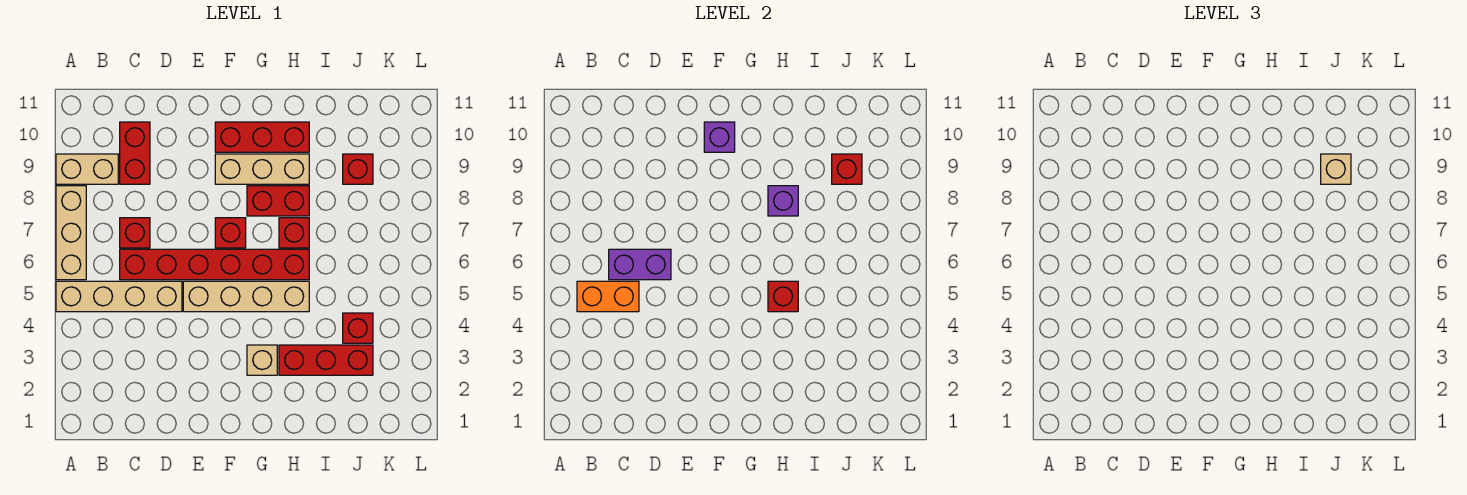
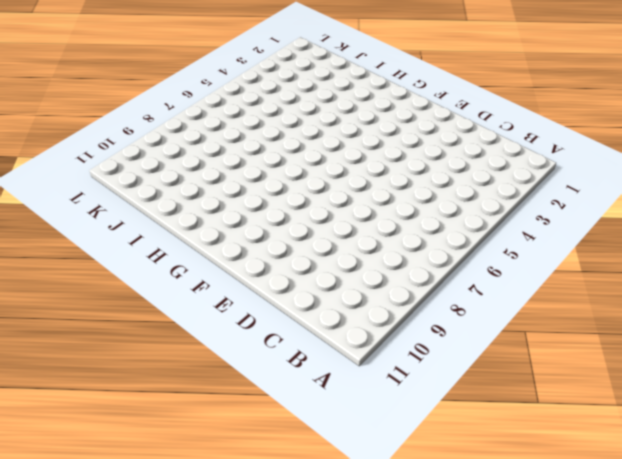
none -> tan 1x4 brick [56,281,182,312]
none -> tan 1x3 brick [56,186,86,280]
none -> tan 1x2 brick [56,154,118,184]

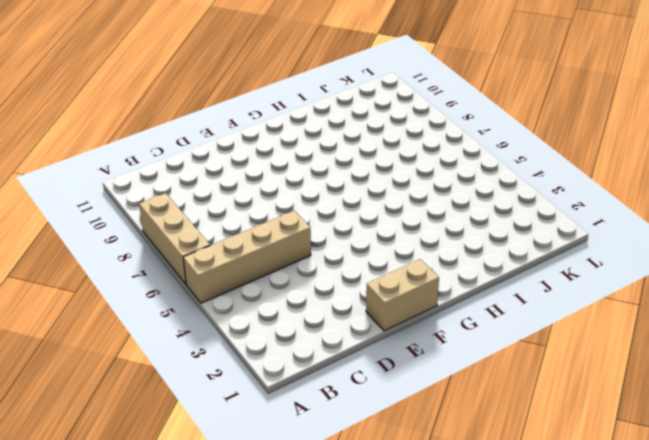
tan 1x2 brick [366,259,439,331] -> tan 1x2 brick moved to [56,154,118,184]
none -> red 1x6 brick [120,249,309,280]
none -> red 1x1 brick [120,218,150,248]
none -> red 1x2 brick [120,122,150,184]

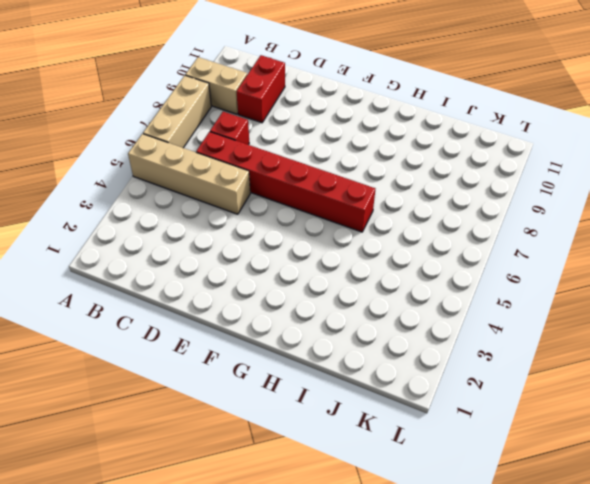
none -> tan 1x4 brick [183,281,309,312]
none -> red 1x1 brick [215,218,246,248]
none -> tan 1x3 brick [215,154,309,184]

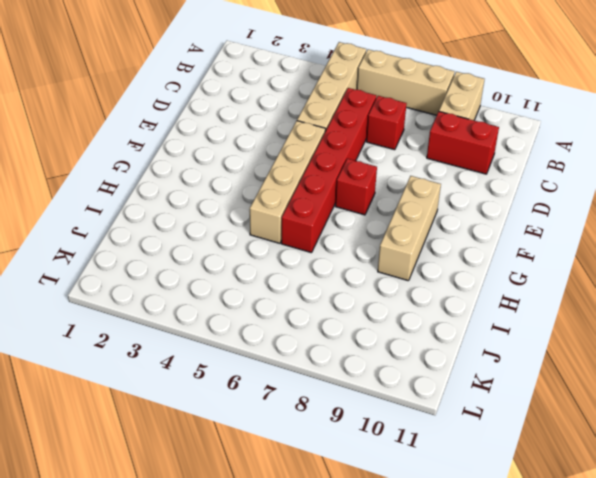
none -> red 1x3 brick [215,122,309,152]
none -> tan 1x1 brick [247,345,277,375]
none -> red 1x2 brick [247,186,309,216]

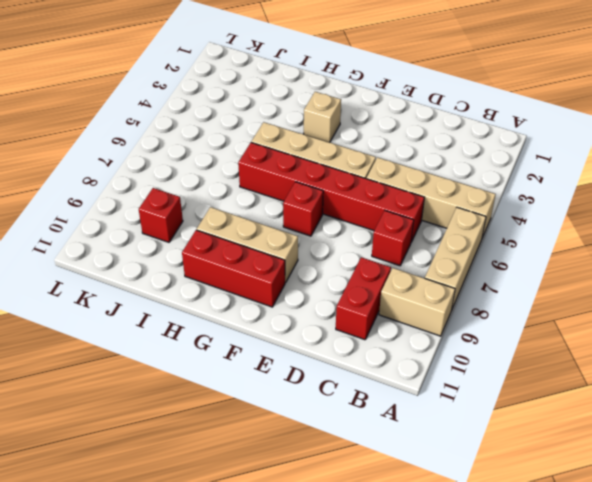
none -> red 1x2 brick [247,186,309,216]
none -> red 1x3 brick [279,345,373,375]
none -> red 1x1 brick [279,218,309,248]

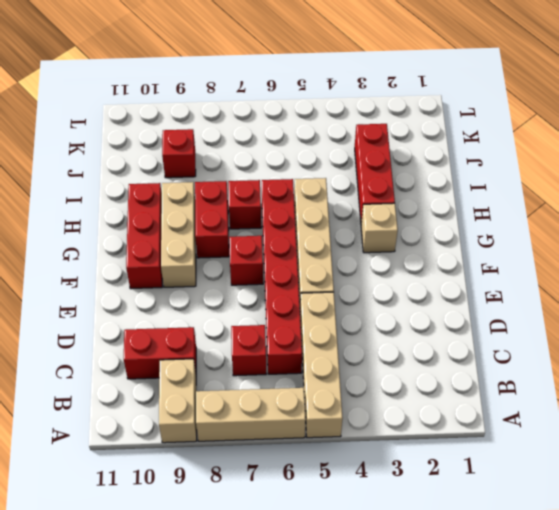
none -> red 1x1 brick [343,313,373,343]
none -> orange 1x2 brick [577,281,639,312]
none -> purple 1x2 brick [609,249,671,280]

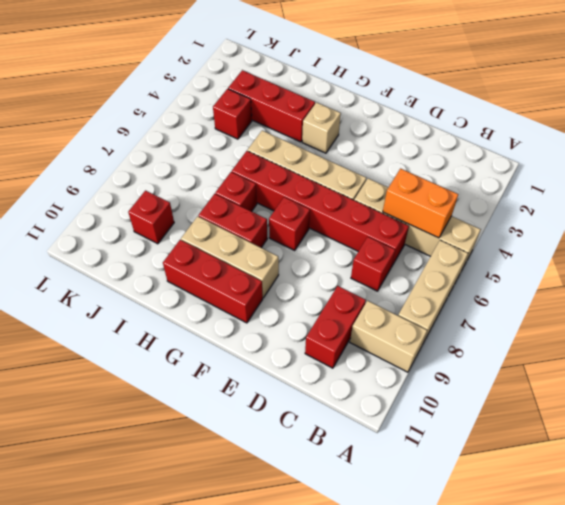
none -> purple 1x2 brick [609,249,671,280]
none -> purple 1x1 brick [704,122,735,152]
none -> red 1x1 brick [768,281,798,312]

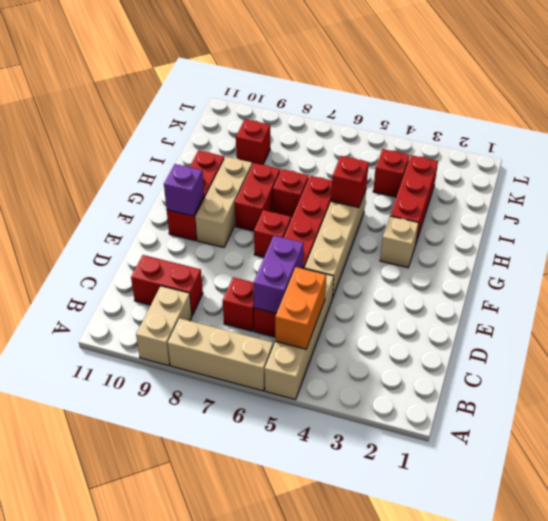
none -> purple 1x1 brick [768,186,798,216]
none -> red 1x1 brick [832,154,862,184]
none -> tan 1x1 brick [1321,154,1351,184]

